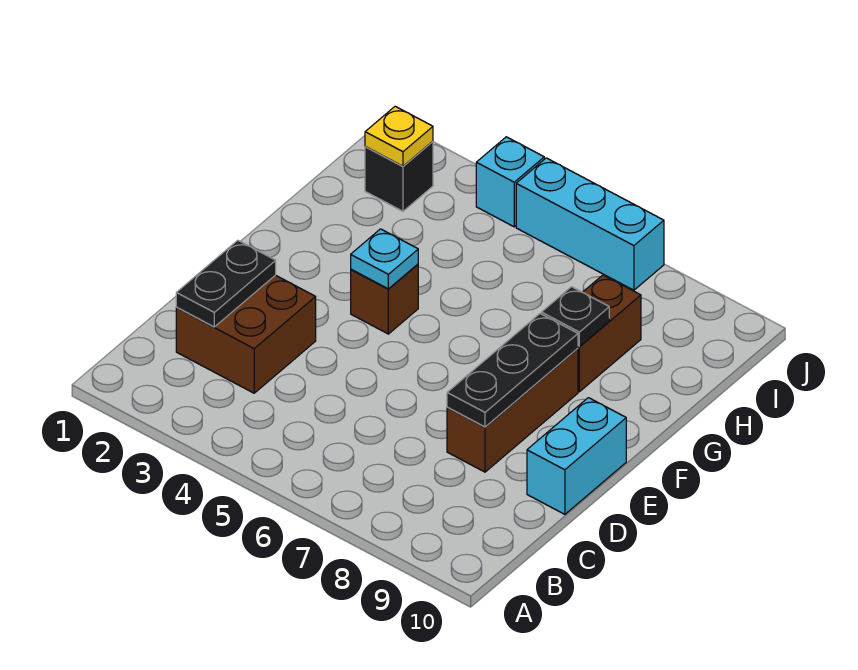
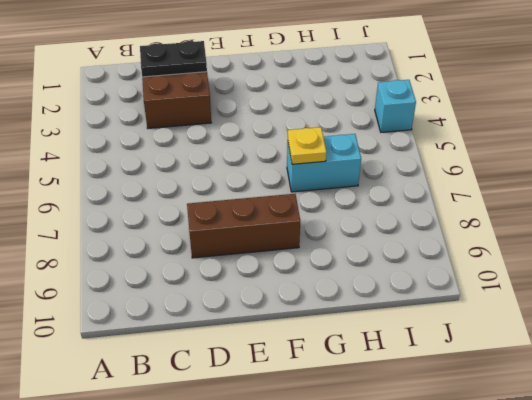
cyan 1x2 brick [287,134,361,192] -> cyan 1x2 brick moved to [527,398,626,514]
yellow 1x1 plate [288,127,327,164] -> yellow 1x1 plate moved to [365,106,433,166]
none -> brown 1x1 brick [351,264,418,334]
none -> brown 1x2 brick [578,275,641,392]
none -> black 1x1 brick [365,141,433,211]

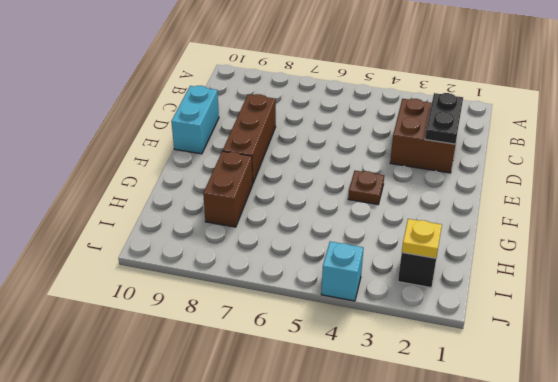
brown 1x1 plate [348,171,384,204] -> brown 1x1 brick [351,264,418,334]
none -> cyan 1x3 brick [516,158,664,290]
none -> black 1x3 plate [447,314,578,427]
none -> cyan 1x1 plate [351,229,418,289]

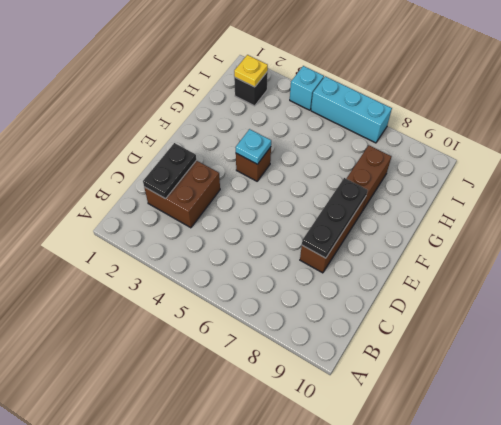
none -> cyan 1x2 brick [527,398,626,514]
none -> black 1x1 plate [542,287,609,347]

